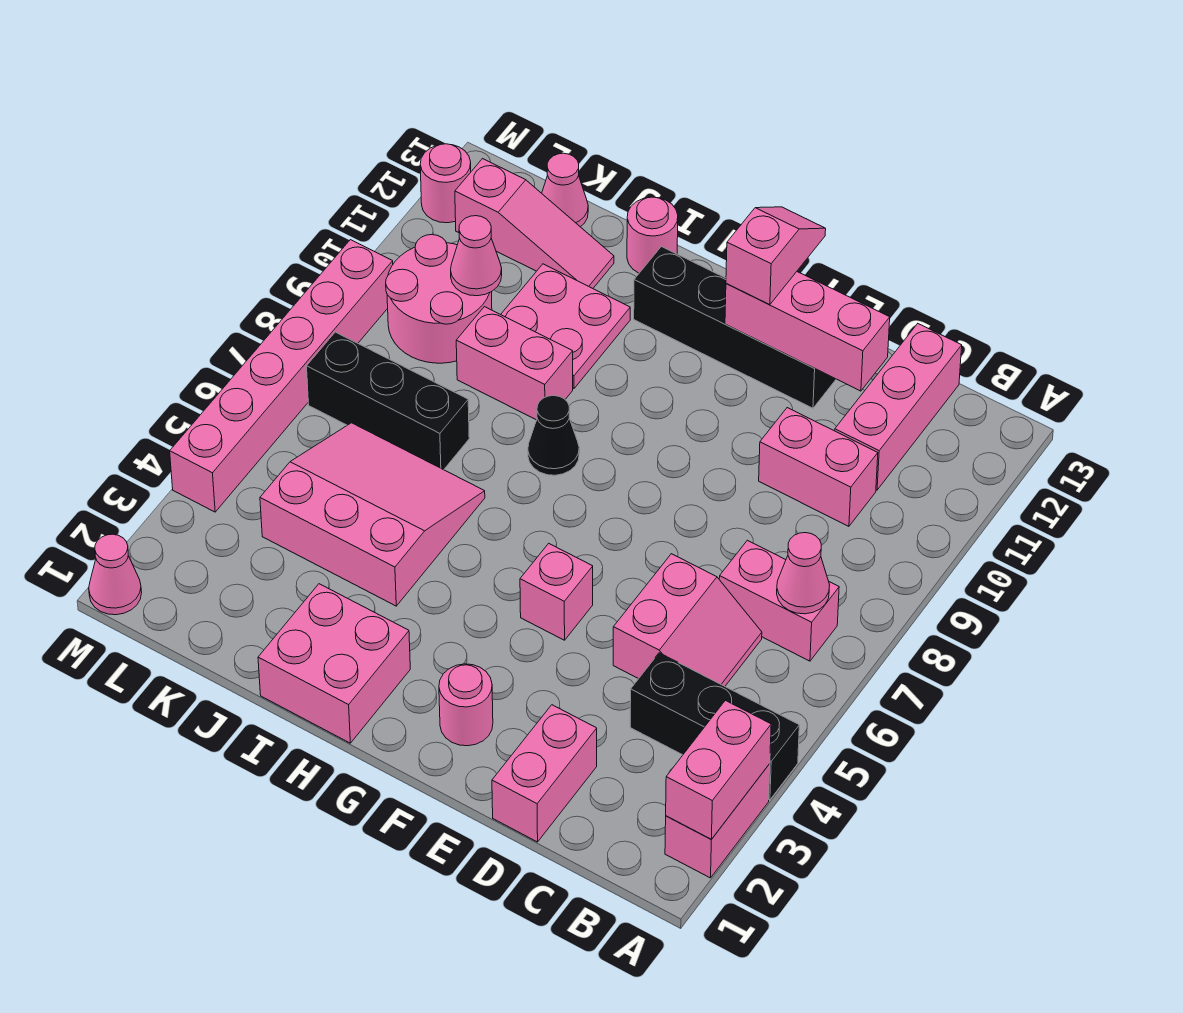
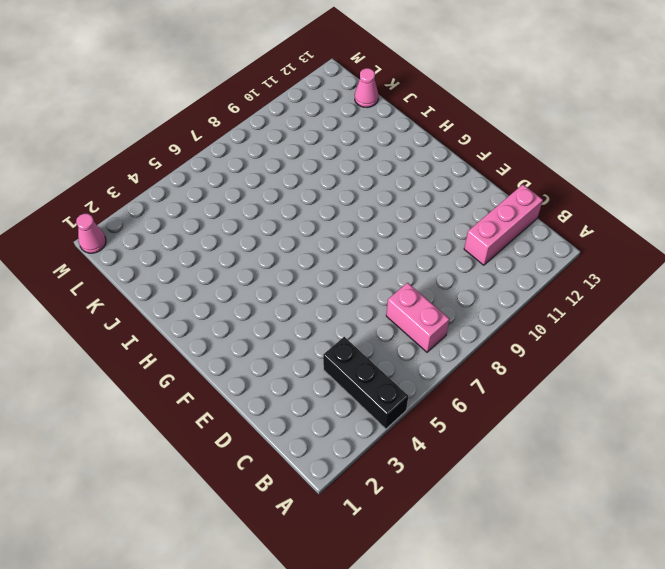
none -> pink 1x2 brick [665,764,770,878]
none -> pink 2x2 slope [613,554,762,686]
none -> pink 1x2 brick [759,408,878,526]

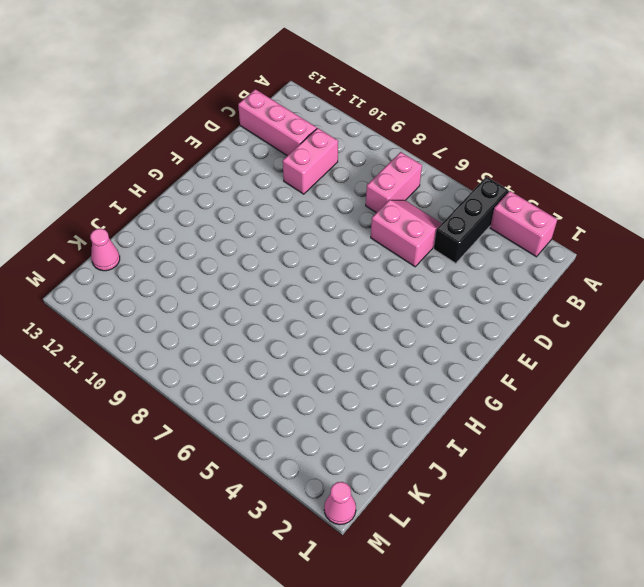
none -> pink 1x2 brick [492,705,597,842]
none -> black 1x4 brick [634,246,836,408]
none -> pink 1x1 round brick [439,664,493,746]

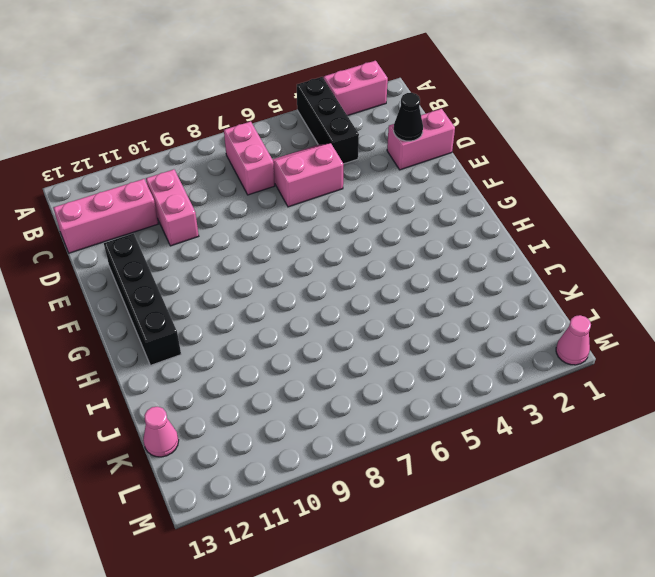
black 1x1 cone [394,93,423,141] -> black 1x1 cone moved to [528,396,579,475]
none -> pink 1x1 round brick [439,664,493,746]
none -> pink 1x1 brick [520,543,593,640]
none -> pink 2x2 brick [258,584,410,743]

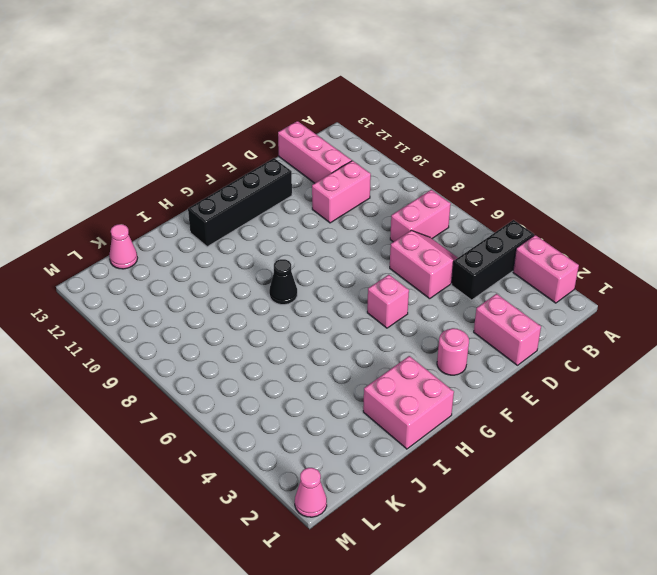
none -> pink 3x3 slope [260,423,485,606]
none -> pink 1x2 brick [456,307,573,420]
none -> pink 2x2 plate [501,264,630,388]

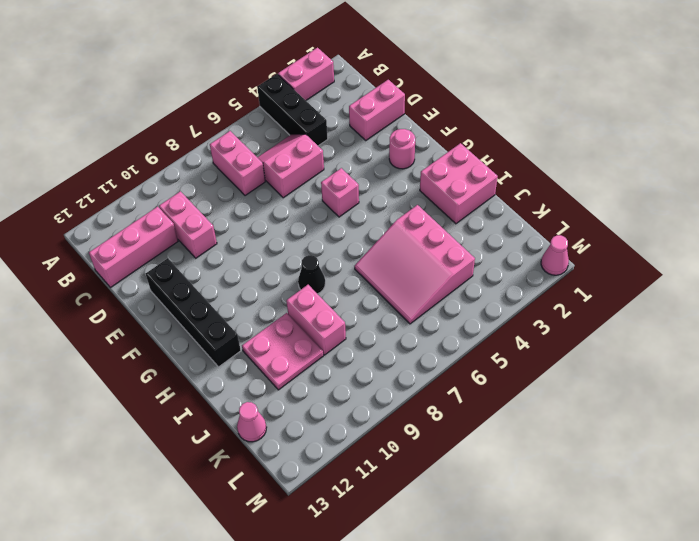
none -> pink 1x1 round brick [627,197,678,273]
none -> black 1x3 brick [307,332,469,470]
none -> pink 1x3 slope [455,159,614,288]

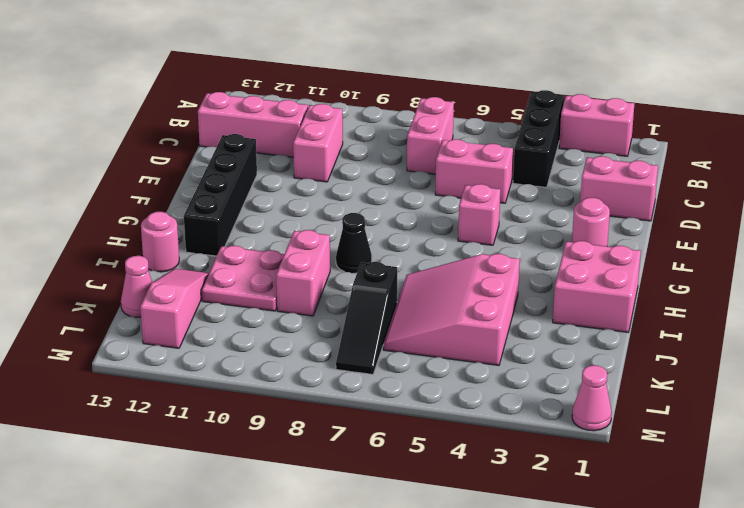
black 1x3 slope [336,262,397,374] -> black 1x3 brick [307,332,469,470]
none -> pink 2x2 round brick [386,235,492,363]
none -> pink 1x6 brick [170,240,393,512]
none -> pink 1x1 round brick [420,144,471,223]

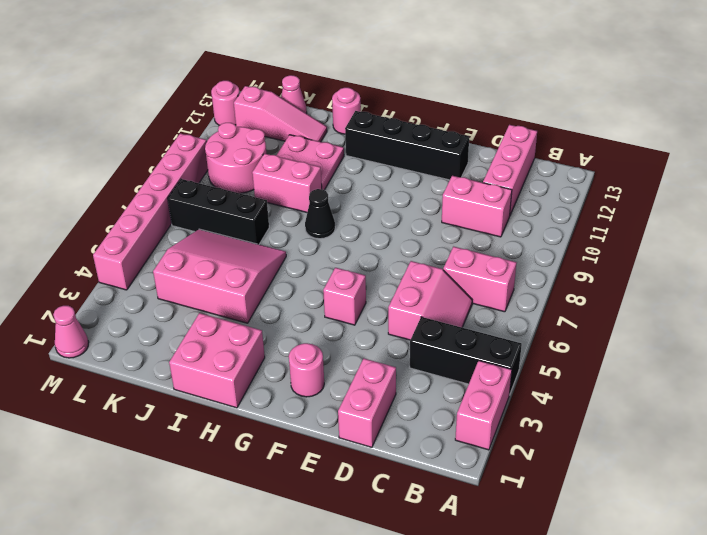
none -> pink 1x2 brick [666,700,771,839]
none -> pink 1x1 cone [777,533,830,614]
none -> pink 1x3 brick [725,272,890,391]

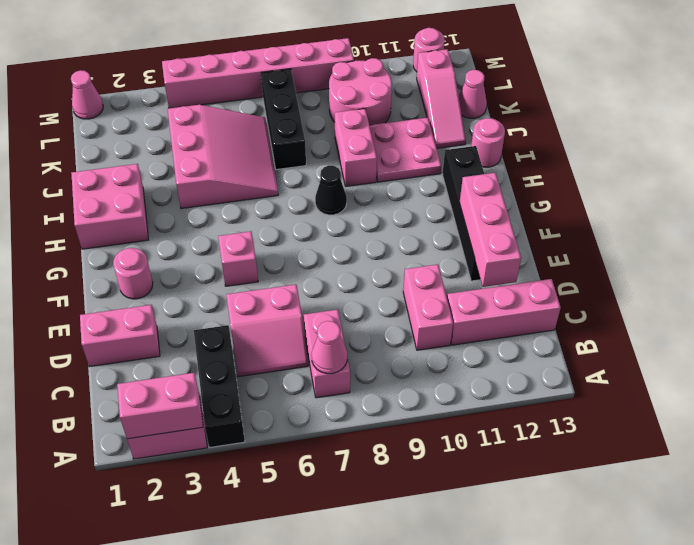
none -> pink 1x1 cone [451,216,502,296]
none -> pink 1x2 slope [726,207,826,305]

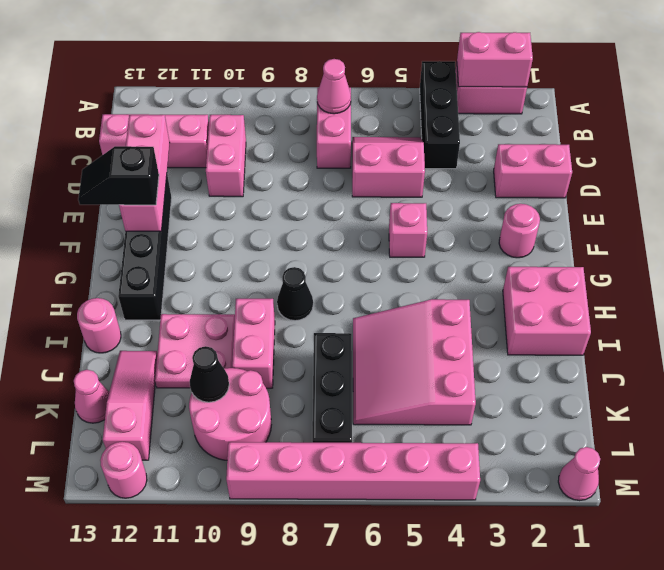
black 1x2 slope [78,146,159,205] -> pink 1x2 slope [726,207,826,305]
black 1x1 cone [190,346,229,402] -> pink 1x1 cone [451,216,502,296]

